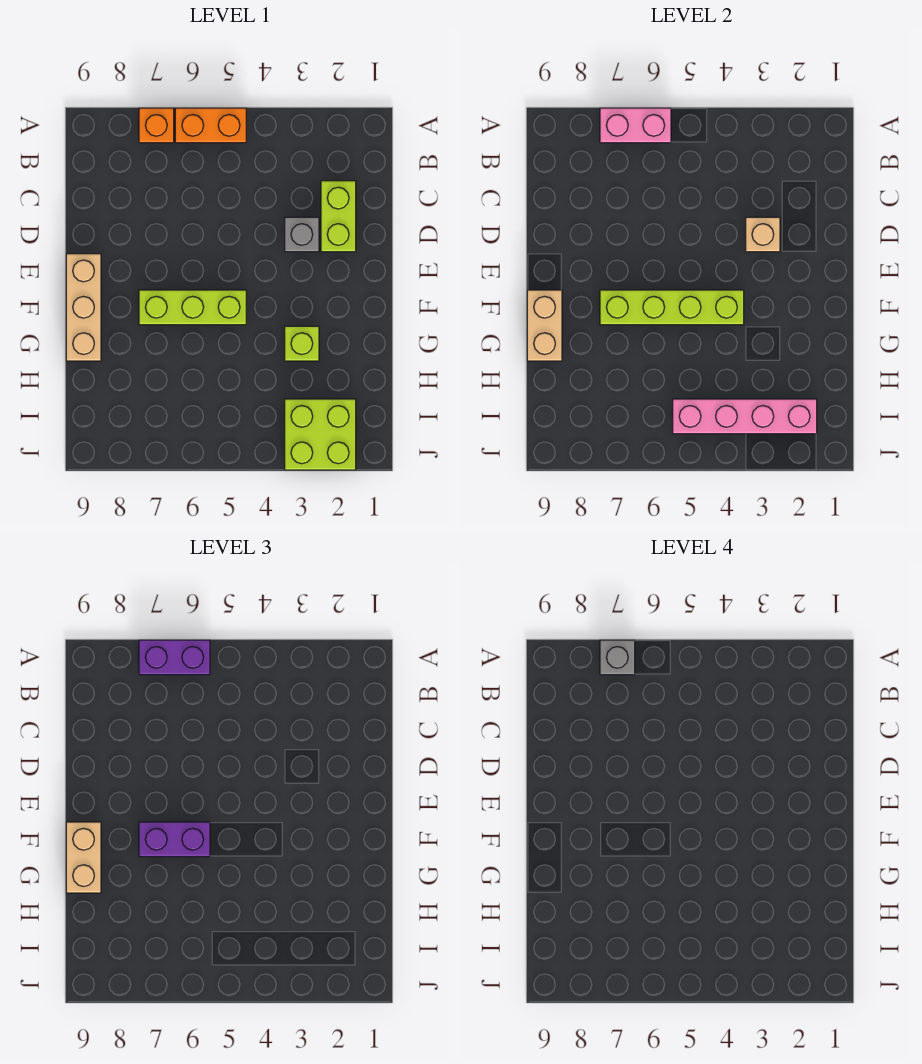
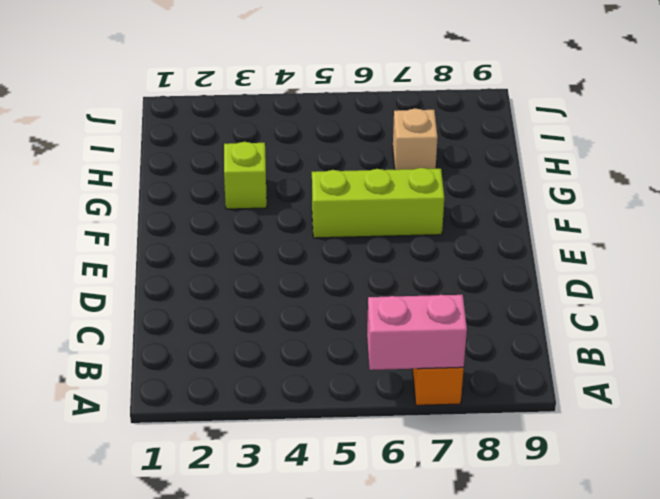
tan 1x1 brick [393,108,438,170] -> tan 1x1 brick moved to [746,217,780,252]
none -> orange 1x2 brick [175,108,246,143]
none -> lime 1x2 brick [321,181,356,252]
none -> grey 1x1 brick [285,217,319,252]

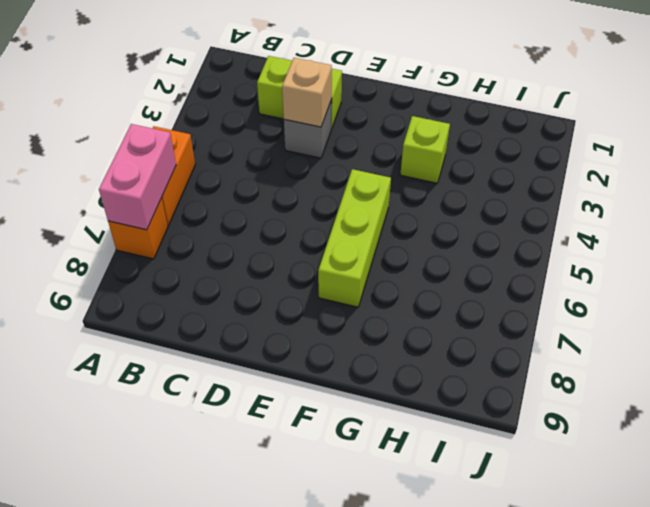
none -> tan 1x3 brick [66,254,101,361]
none -> lime 2x2 brick [285,399,356,470]
none -> lime 1x4 brick [600,290,744,325]

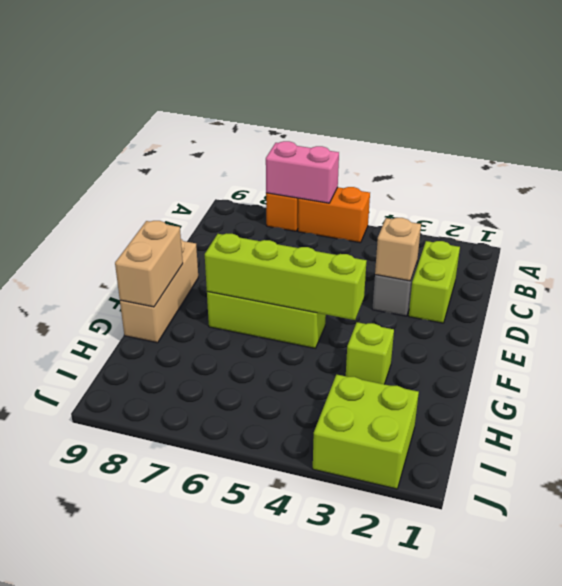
none -> pink 1x4 brick [673,399,817,434]
none -> purple 1x2 brick [139,640,210,675]
none -> purple 1x2 brick [139,822,210,857]

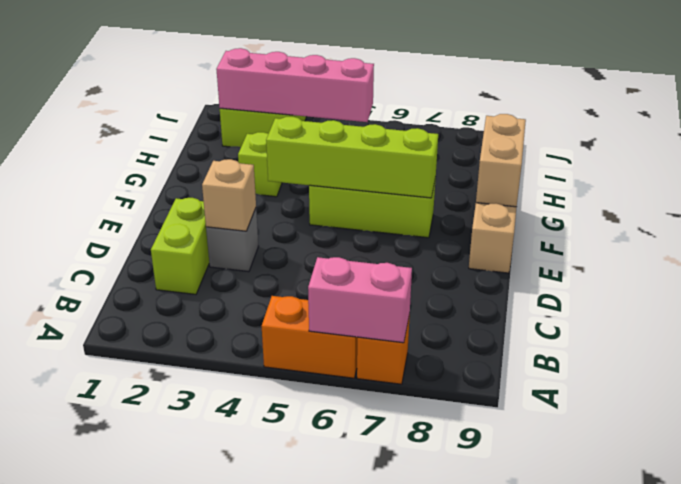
none -> purple 1x2 brick [139,640,210,675]
none -> purple 1x2 brick [139,822,210,857]
none -> tan 1x2 brick [66,822,101,893]

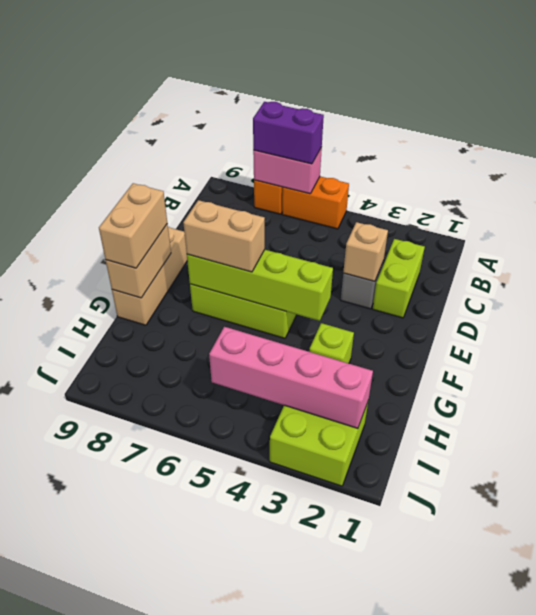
tan 1x2 brick [183,200,265,272] -> purple 1x2 brick [139,822,210,857]
none -> grey 1x1 brick [600,640,635,675]

